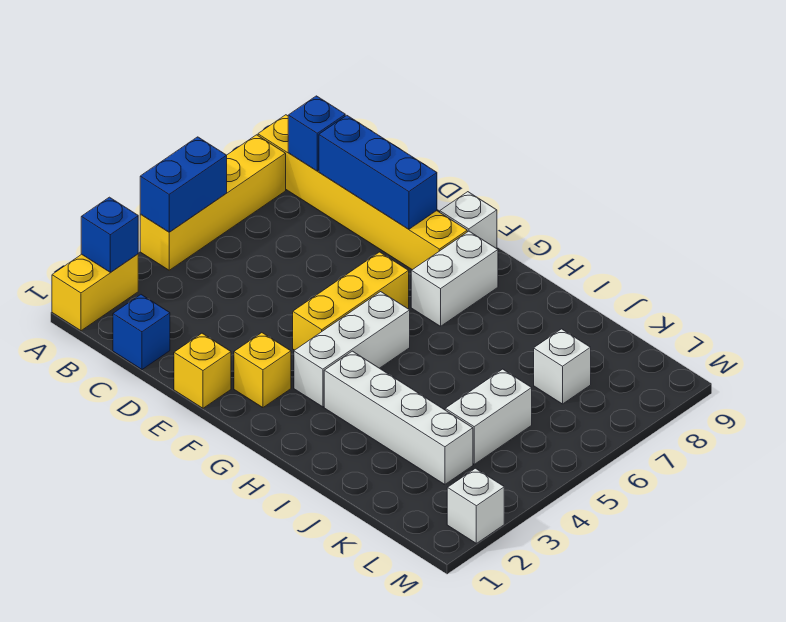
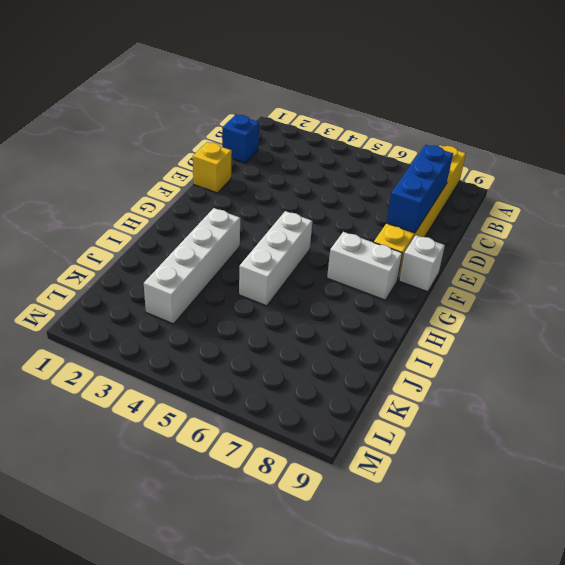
white 1x3 brick [239,211,312,306] -> white 1x3 brick turned to [294,292,410,407]
none -> yellow 1x2 brick [52,254,138,331]
none -> yellow 1x4 brick [140,135,286,270]
none -> yellow 1x1 brick [234,333,291,408]

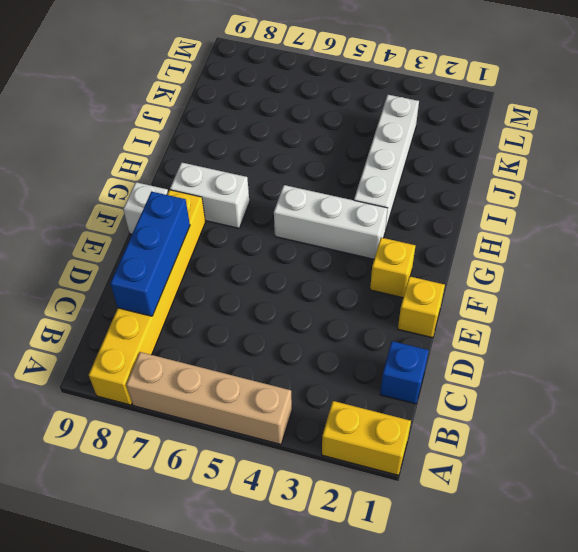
tan 1x4 brick [126,352,292,444] -> yellow 1x4 brick [140,135,286,270]
none -> yellow 1x3 brick [293,252,409,350]
none -> white 1x2 brick [445,369,532,464]
none -> white 1x1 brick [534,329,591,404]

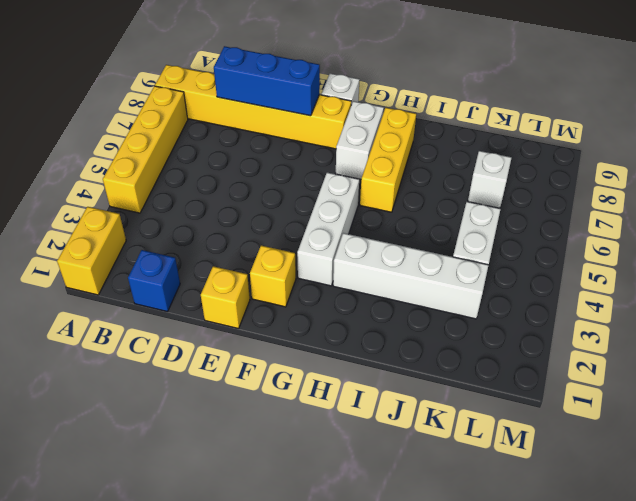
yellow 1x3 brick [360,108,416,212] -> yellow 1x3 brick moved to [293,252,409,350]
none -> white 1x1 brick [447,468,504,543]
none -> blue 1x1 brick [81,197,138,272]
none -> blue 1x2 brick [140,137,227,232]

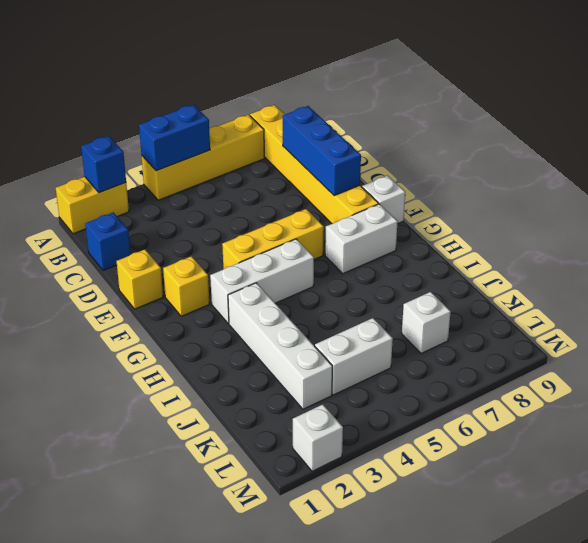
none -> blue 1x1 brick [288,96,345,171]

